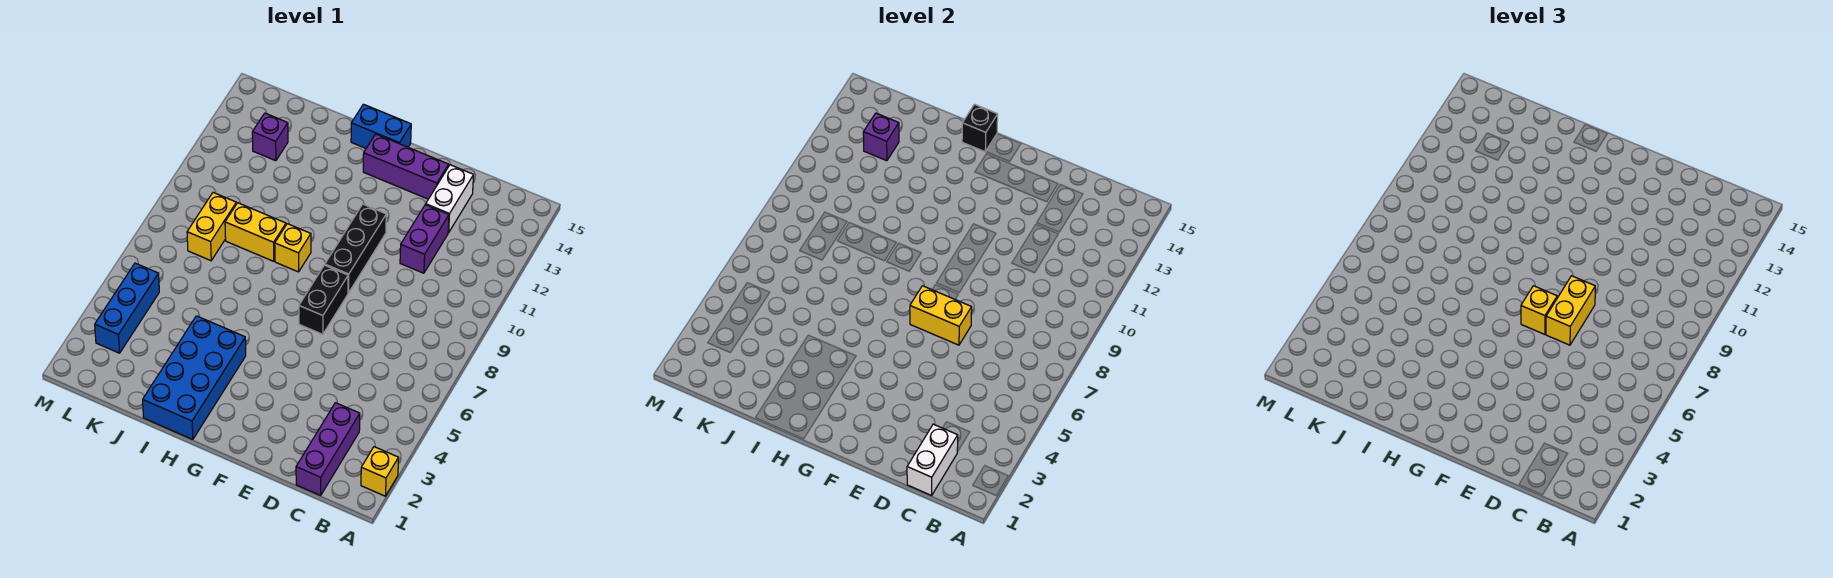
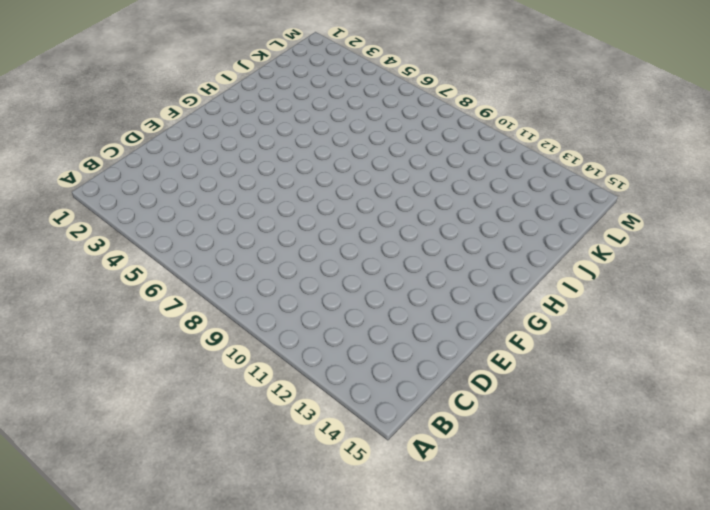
none -> yellow 1x1 brick [361,447,398,496]
none -> purple 1x3 brick [296,403,360,495]
none -> purple 1x2 brick [400,205,449,273]

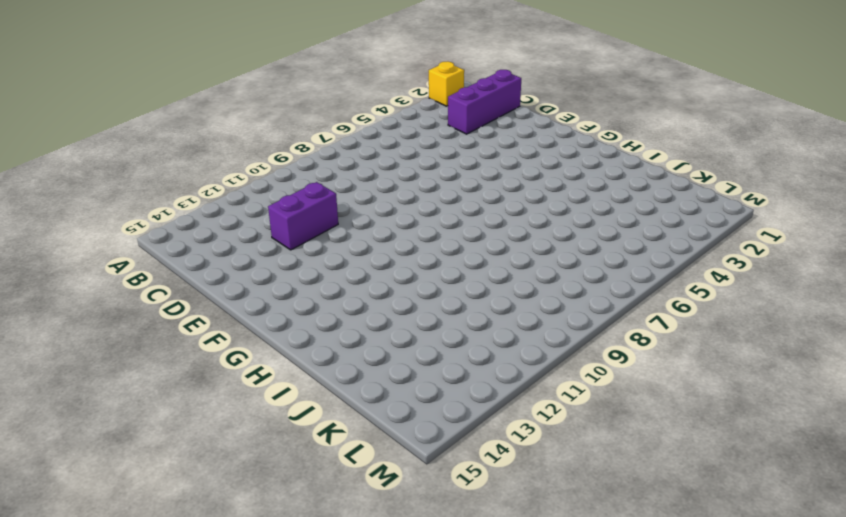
none -> white 1x2 brick [426,165,474,233]
none -> purple 1x3 brick [363,134,449,199]
none -> black 1x2 brick [299,265,348,334]

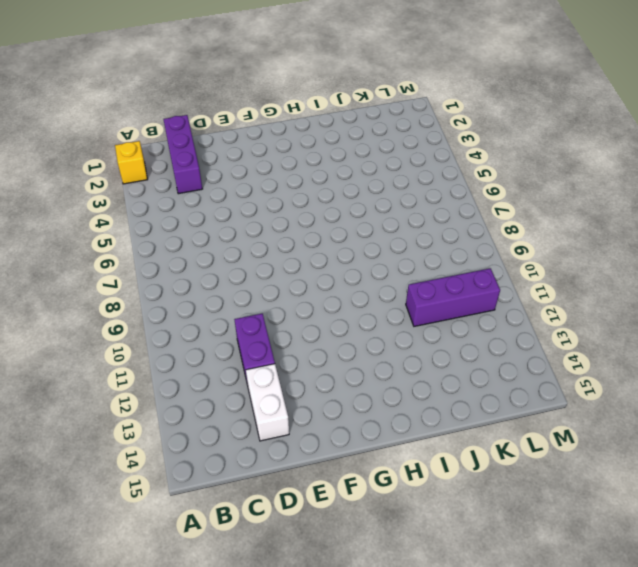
purple 1x3 brick [406,268,500,326] -> purple 1x3 brick moved to [363,134,449,199]
none -> black 1x2 brick [299,265,348,334]
none -> black 1x3 brick [325,204,386,293]
none -> blue 1x2 brick [351,104,411,148]

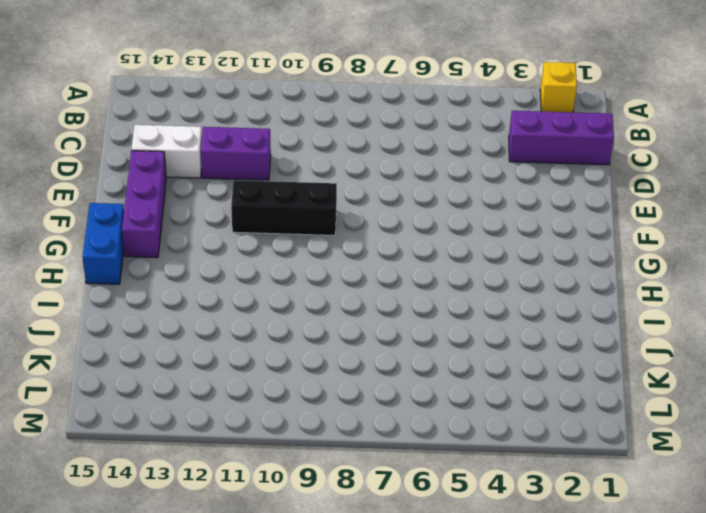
none -> black 1x2 brick [299,265,348,334]
none -> blue 2x4 brick [143,316,246,439]
none -> yellow 1x1 brick [275,224,311,272]

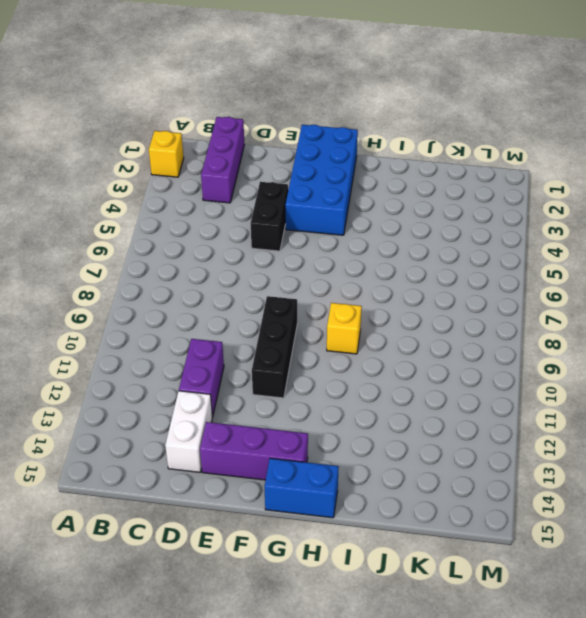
black 1x2 brick [251,182,288,251] -> black 1x2 brick moved to [299,265,348,334]
blue 2x4 brick [285,125,358,235] -> blue 2x4 brick moved to [143,316,246,439]
none -> yellow 1x2 brick [225,203,286,261]
none -> yellow 1x2 brick [187,193,236,261]
none -> purple 1x1 brick [252,113,288,161]

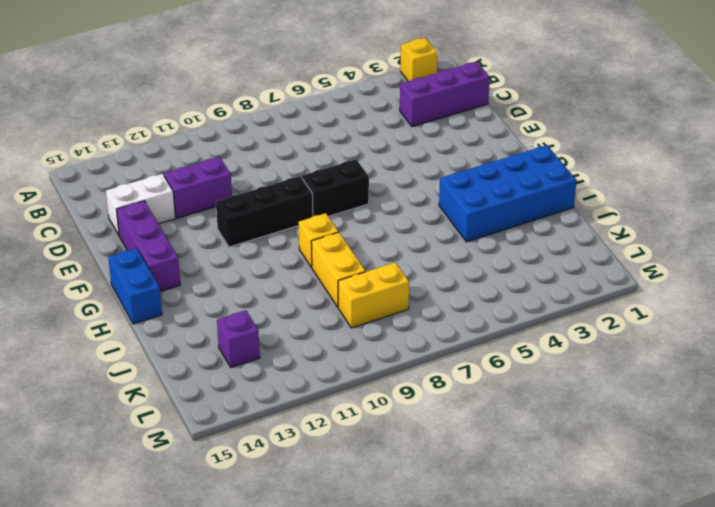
none -> blue 1x3 brick [95,263,159,353]
none -> white 1x2 brick [907,424,958,495]
none -> yellow 1x2 brick [910,286,972,345]

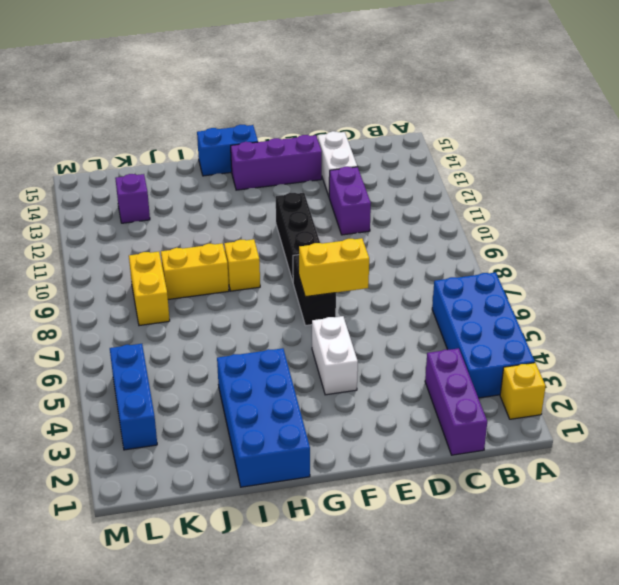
blue 2x4 brick [432,272,535,398] -> none
white 1x2 brick [312,316,358,395] -> white 1x2 brick moved to [907,424,958,495]
none -> black 1x1 brick [962,104,998,152]
none -> purple 1x1 brick [863,113,899,161]
none -> yellow 1x2 brick [1546,276,1595,345]

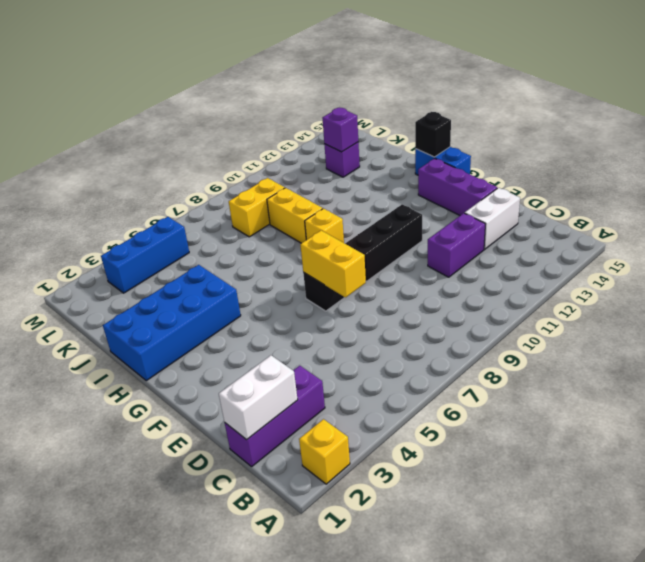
none -> yellow 1x2 brick [1546,276,1595,345]
none -> yellow 1x1 brick [1521,286,1557,334]

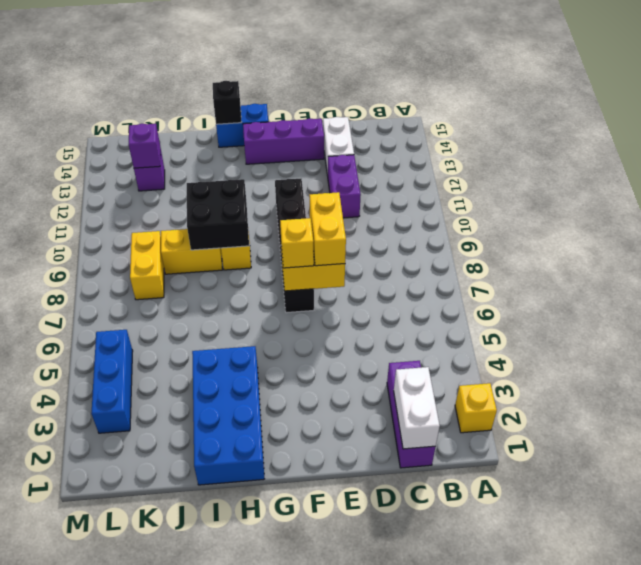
black 2x2 brick [187,179,249,250] -> none

